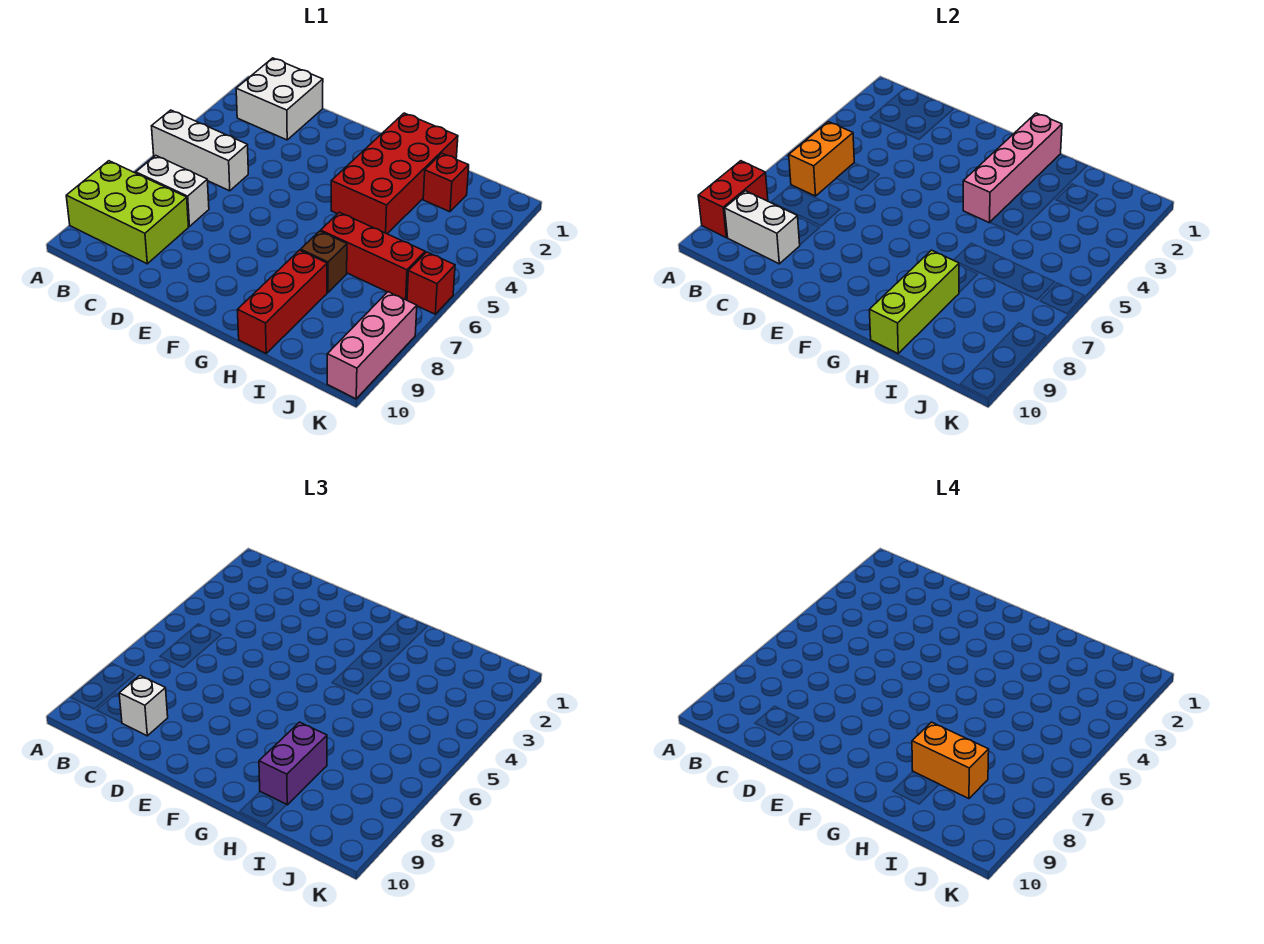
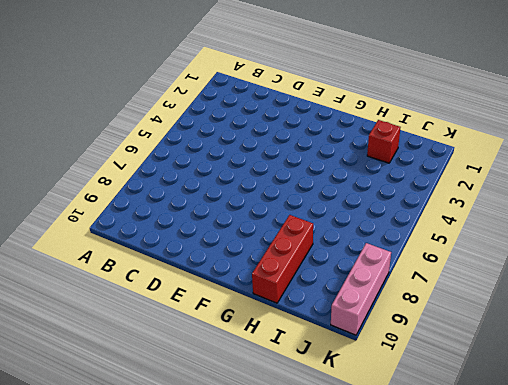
none -> white 1x3 brick [152,110,248,191]
none -> lime 2x3 brick [66,161,189,264]
none -> white 2x2 brick [236,58,323,140]

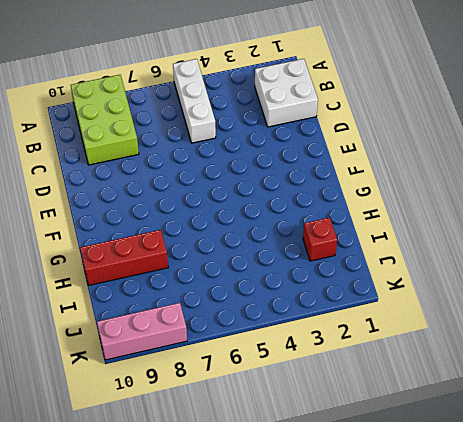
none -> white 1x2 brick [136,156,209,227]
none -> red 2x4 brick [331,113,458,234]
none -> red 1x3 brick [321,212,425,300]

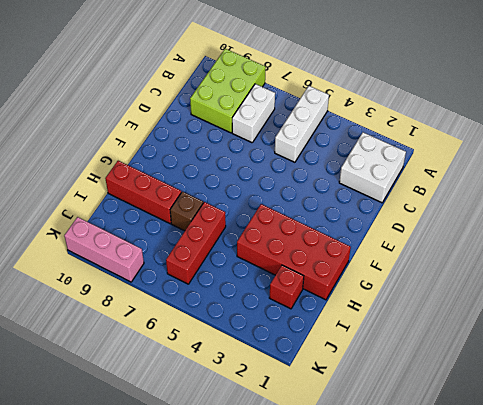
none -> red 1x1 brick [407,252,455,314]
none -> red 1x2 brick [698,161,768,238]
none -> orange 1x2 brick [789,122,854,196]

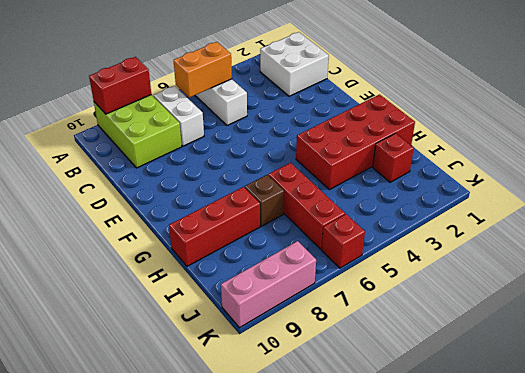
none -> white 1x2 brick [725,191,800,264]
none -> pink 1x4 brick [963,113,1062,223]
none -> lime 1x3 brick [869,250,959,353]

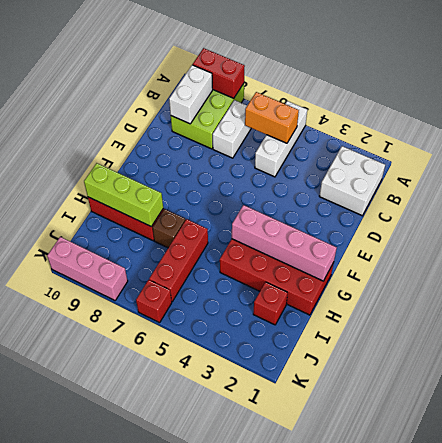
none -> white 1x1 brick [119,676,168,736]
none -> purple 1x2 brick [259,722,327,805]
none -> orange 1x2 brick [912,722,989,799]

